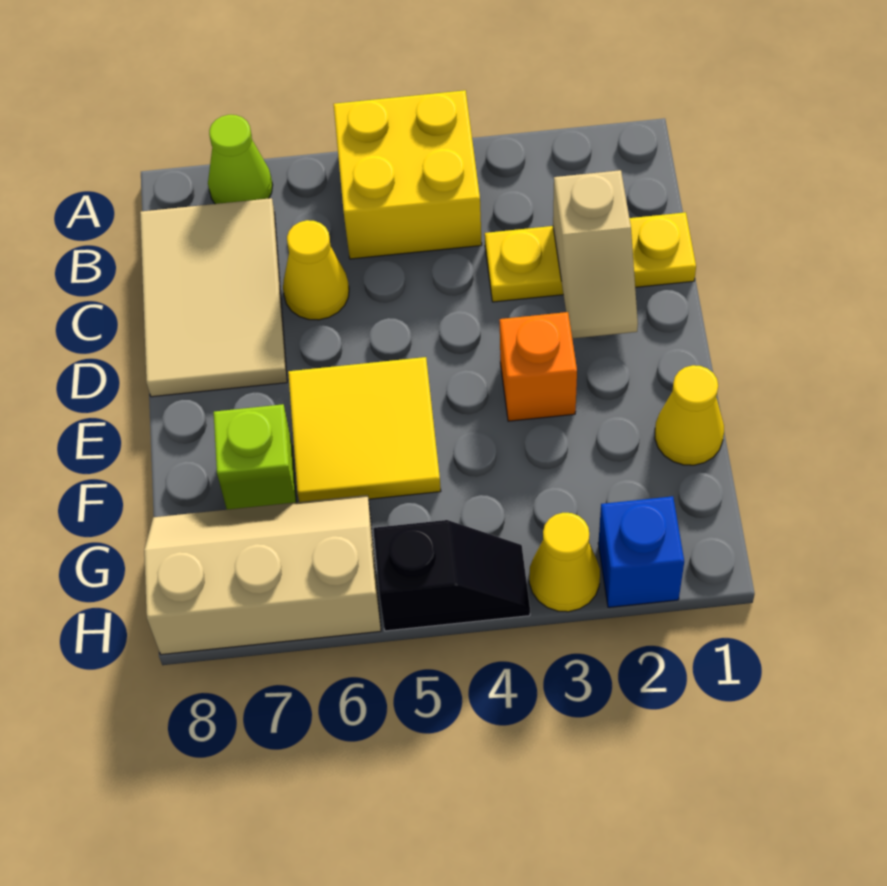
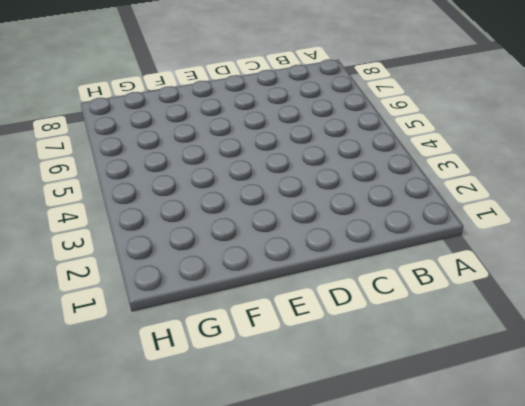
none -> yellow 2x2 brick [333,90,482,259]
none -> lime 1x1 cone [208,115,273,204]
none -> tan 2x3 tile [140,198,287,397]

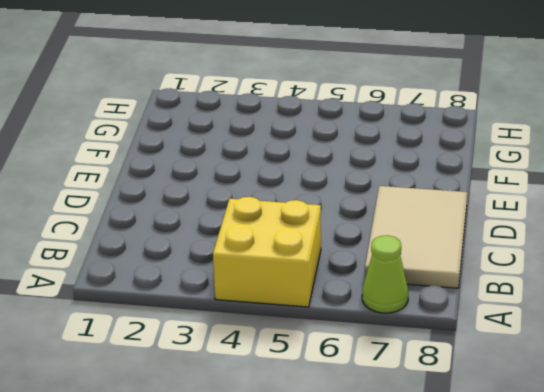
none -> yellow 1x3 plate [485,212,696,302]
none -> yellow 1x1 cone [283,220,349,320]
none -> orange 1x1 brick [500,312,577,421]

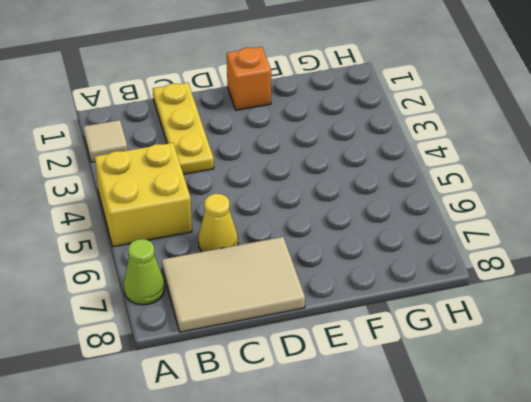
tan 1x1 tile [84,120,128,162] -> none
orange 1x1 brick [227,47,271,110] -> orange 1x1 brick moved to [500,312,577,421]
none -> yellow 2x2 tile [288,357,441,502]
none -> yellow 1x1 cone [655,365,724,465]
none -> lime 1x1 brick [214,404,296,510]

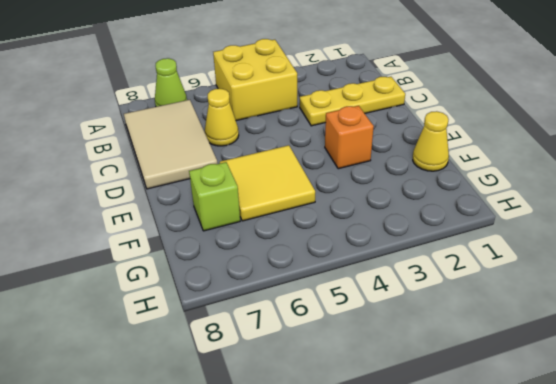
none -> tan 2x3 slope [144,495,381,655]
none -> blue 1x1 brick [598,496,684,607]
none -> yellow 1x1 cone [529,513,600,612]

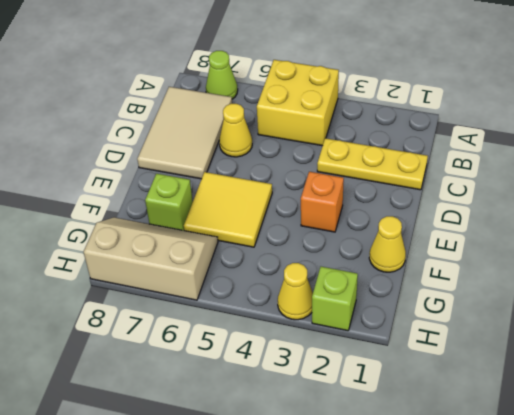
lime 1x1 brick [312,267,358,331] -> blue 1x1 brick [598,496,684,607]
none -> black 1x2 slope [373,520,530,631]
none -> tan 1x2 slope [553,170,638,339]

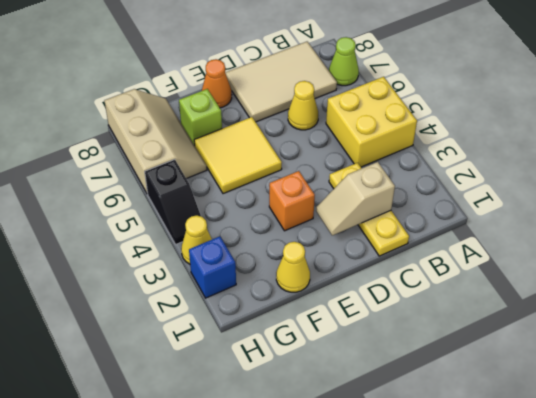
orange 1x1 cone [202,59,232,108] -> none

